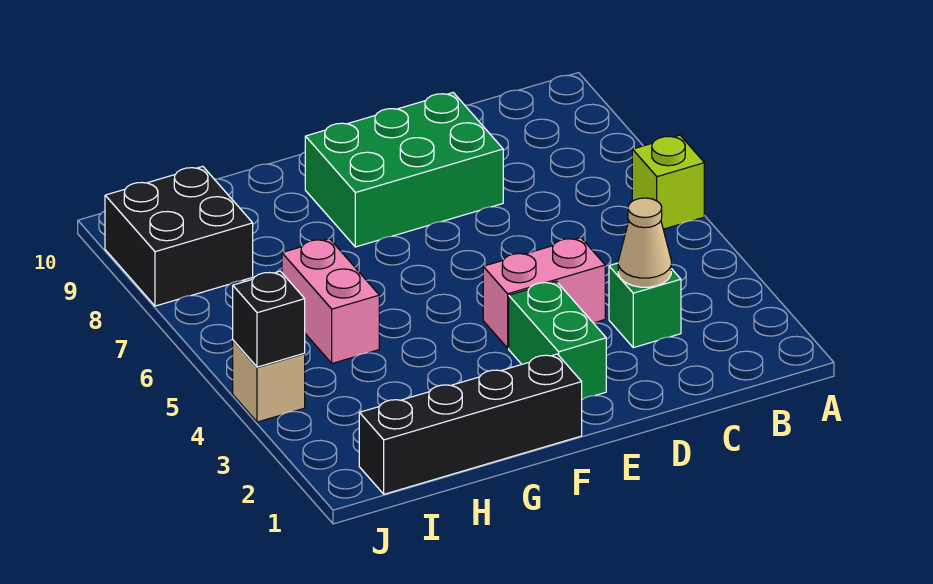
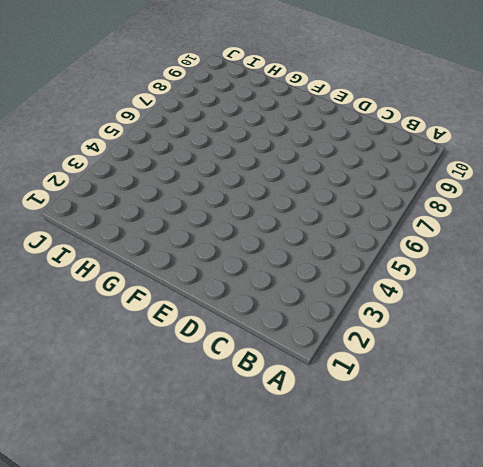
none -> lime 1x1 brick [632,135,704,229]
none -> green 1x1 brick [609,263,681,348]

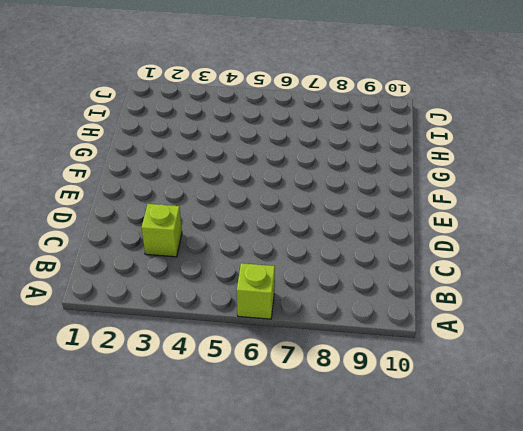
lime 1x1 brick [142,204,182,257] -> green 1x1 brick [609,263,681,348]
none -> pink 1x2 brick [483,237,605,348]
none -> green 2x3 brick [305,93,503,247]

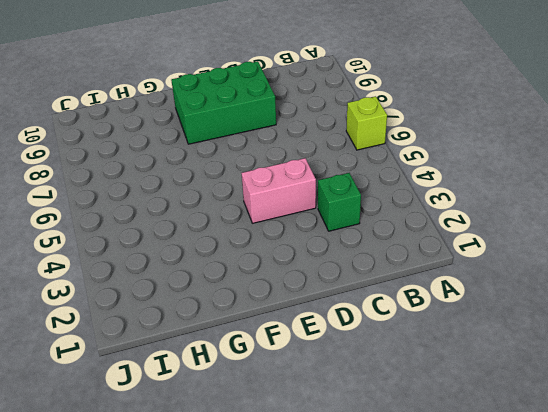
none -> green 1x2 brick [509,281,606,399]
none -> black 1x4 brick [359,354,582,494]

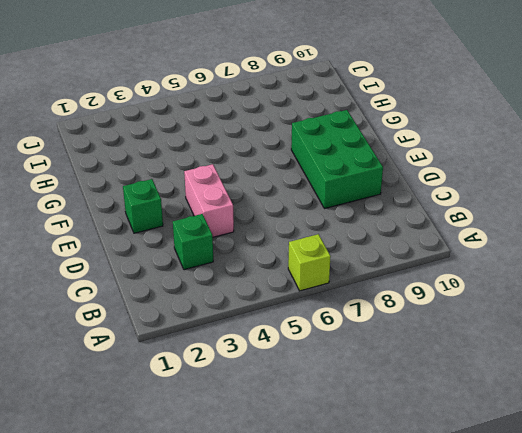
green 1x1 brick [123,179,163,233] -> green 1x2 brick [509,281,606,399]
none -> black 1x4 brick [359,354,582,494]
none -> pink 1x2 brick [282,239,379,363]

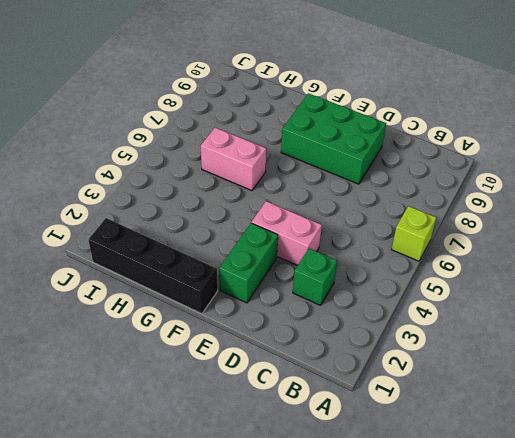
pink 1x2 brick [201,128,266,191] -> pink 1x2 brick turned to [282,239,379,363]
none -> black 2x2 brick [105,166,253,306]
none -> tan 1x1 brick [233,340,305,422]

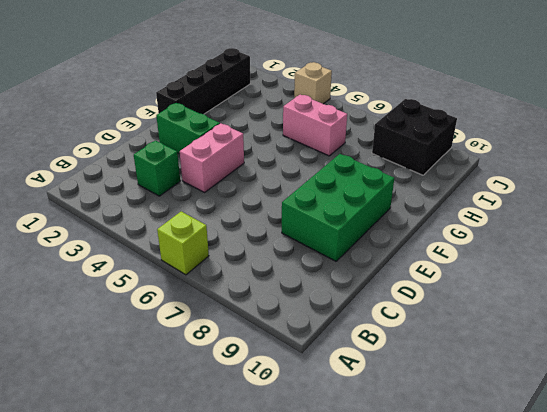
none -> tan 1x1 cone [618,198,671,287]
none -> black 1x1 brick [233,271,305,367]

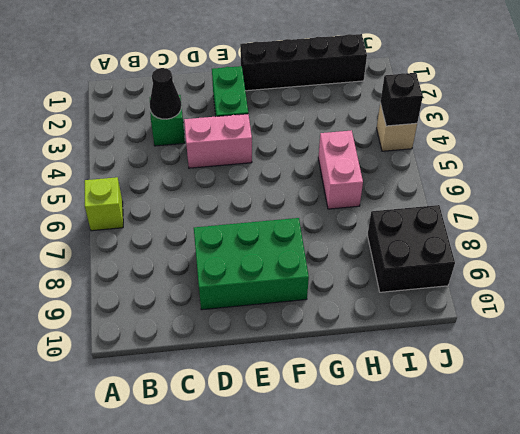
black 1x1 cone [150,68,181,119] -> tan 1x1 cone [618,198,671,287]

